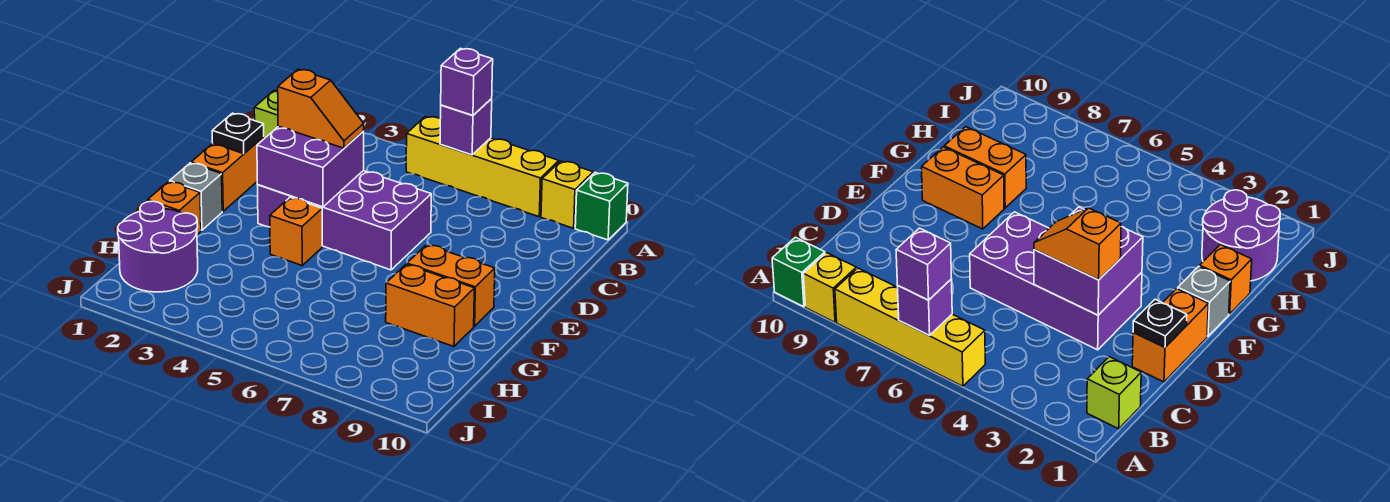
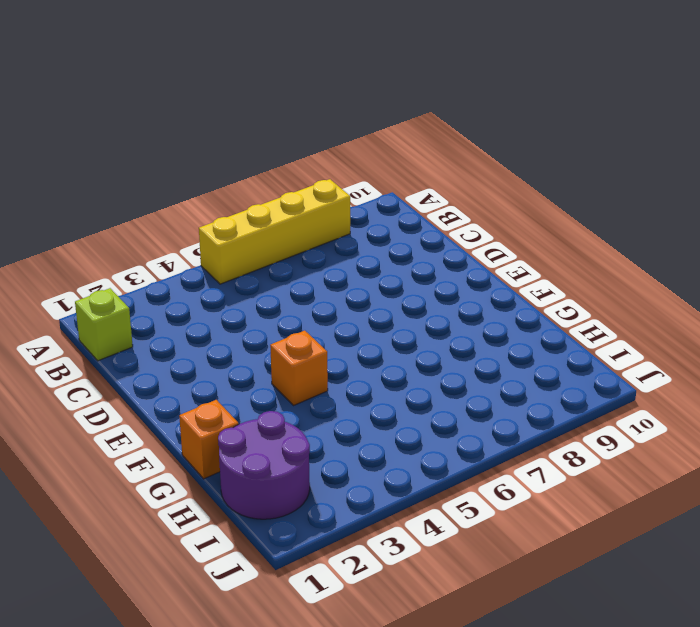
none -> yellow 1x1 brick [541,161,593,228]
none -> green 1x1 brick [575,173,628,240]
none -> orange 1x2 brick [191,137,264,211]

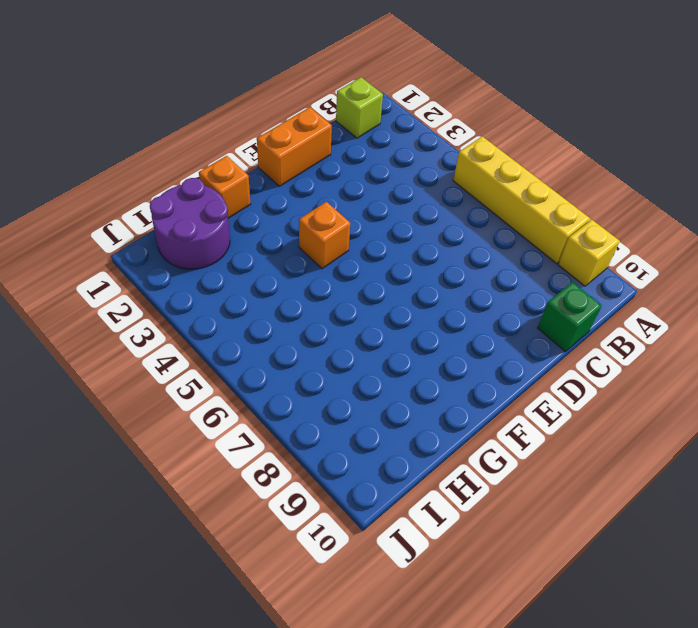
green 1x1 brick [538,282,602,352] -> green 1x1 brick moved to [575,173,628,240]
none -> purple 2x4 brick [258,171,431,270]
none -> grey 1x1 brick [170,163,222,230]
none -> orange 1x2 brick [407,245,495,326]

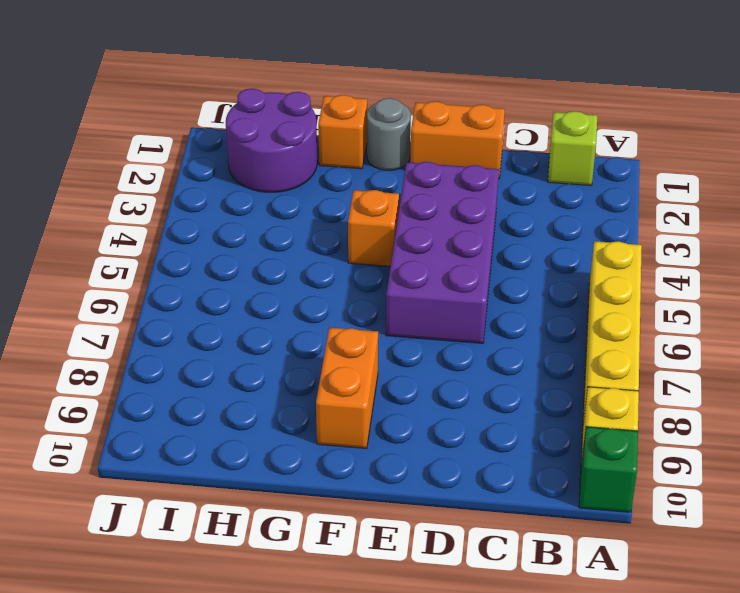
grey 1x1 round brick [367,98,411,170] -> grey 1x1 brick [170,163,222,230]
none -> orange 1x2 brick [386,264,474,347]
none -> purple 1x1 brick [440,99,492,155]
none -> black 1x1 plate [212,113,264,154]

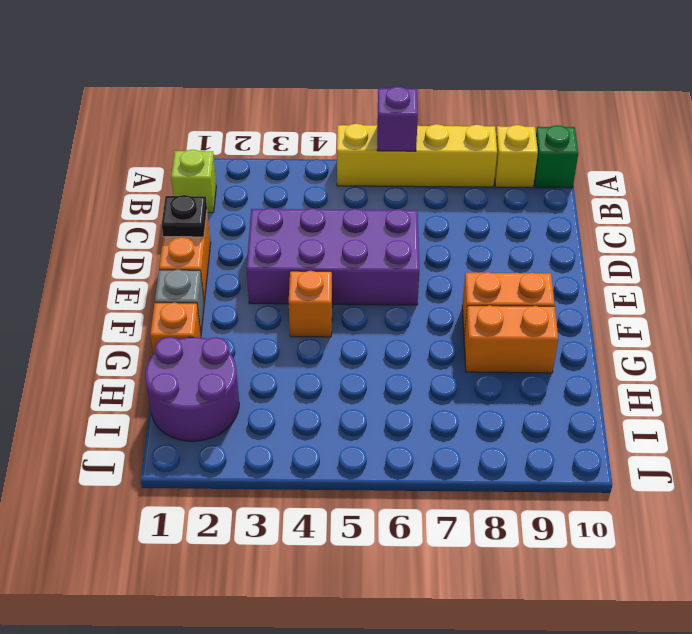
none -> purple 2x2 brick [257,126,364,207]
none -> purple 1x1 brick [441,48,493,115]
none -> orange 1x2 slope [278,69,364,148]

